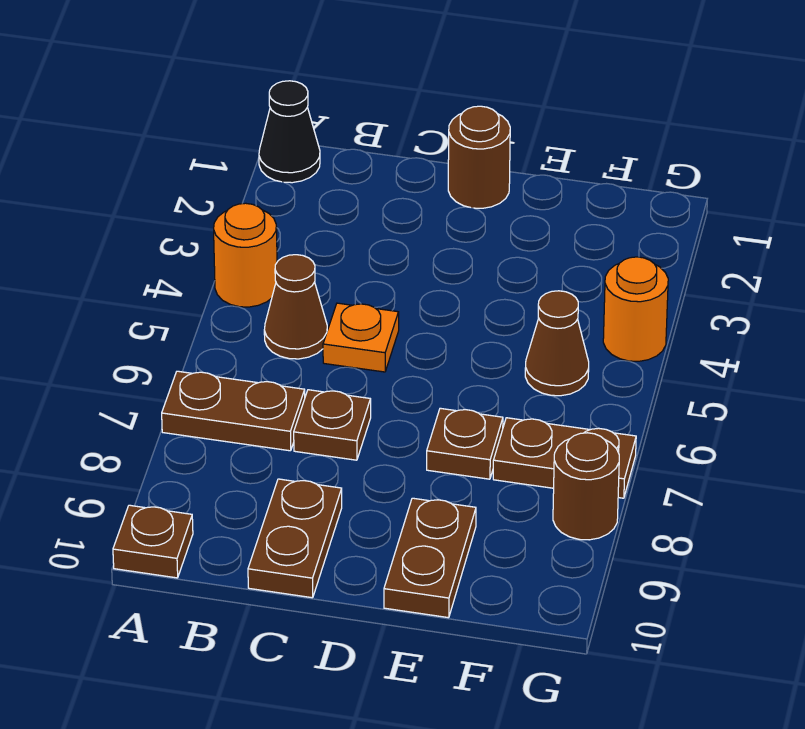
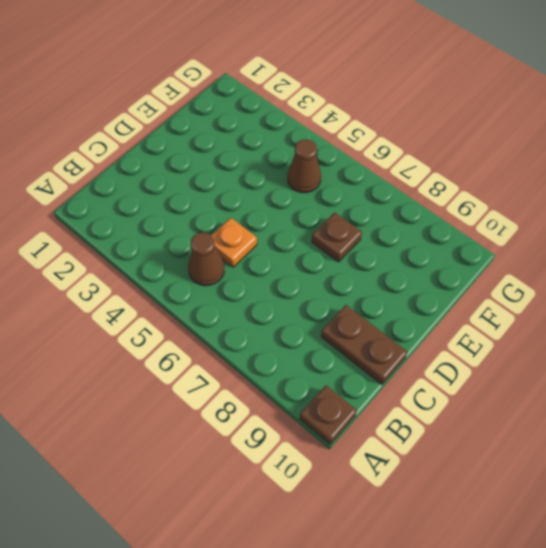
none -> black 1x1 cone [259,81,320,183]
none -> orange 1x1 round brick [214,203,277,307]
none -> brown 1x2 plate [162,371,305,451]

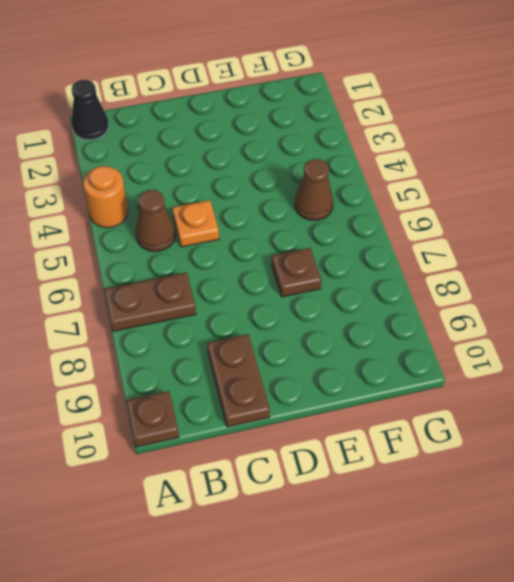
none -> brown 1x1 plate [294,390,371,460]
none -> brown 1x1 round brick [448,106,510,208]
none -> brown 1x2 plate [384,498,476,618]

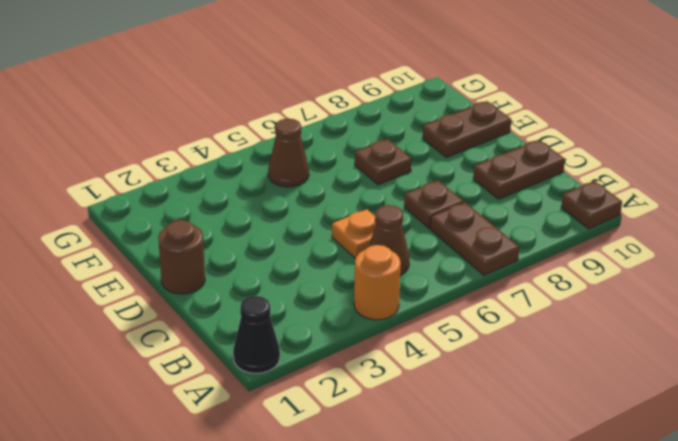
none -> brown 1x2 plate [493,418,636,498]
none -> orange 1x1 round brick [603,257,668,361]
none -> brown 1x1 round brick [553,433,619,540]

